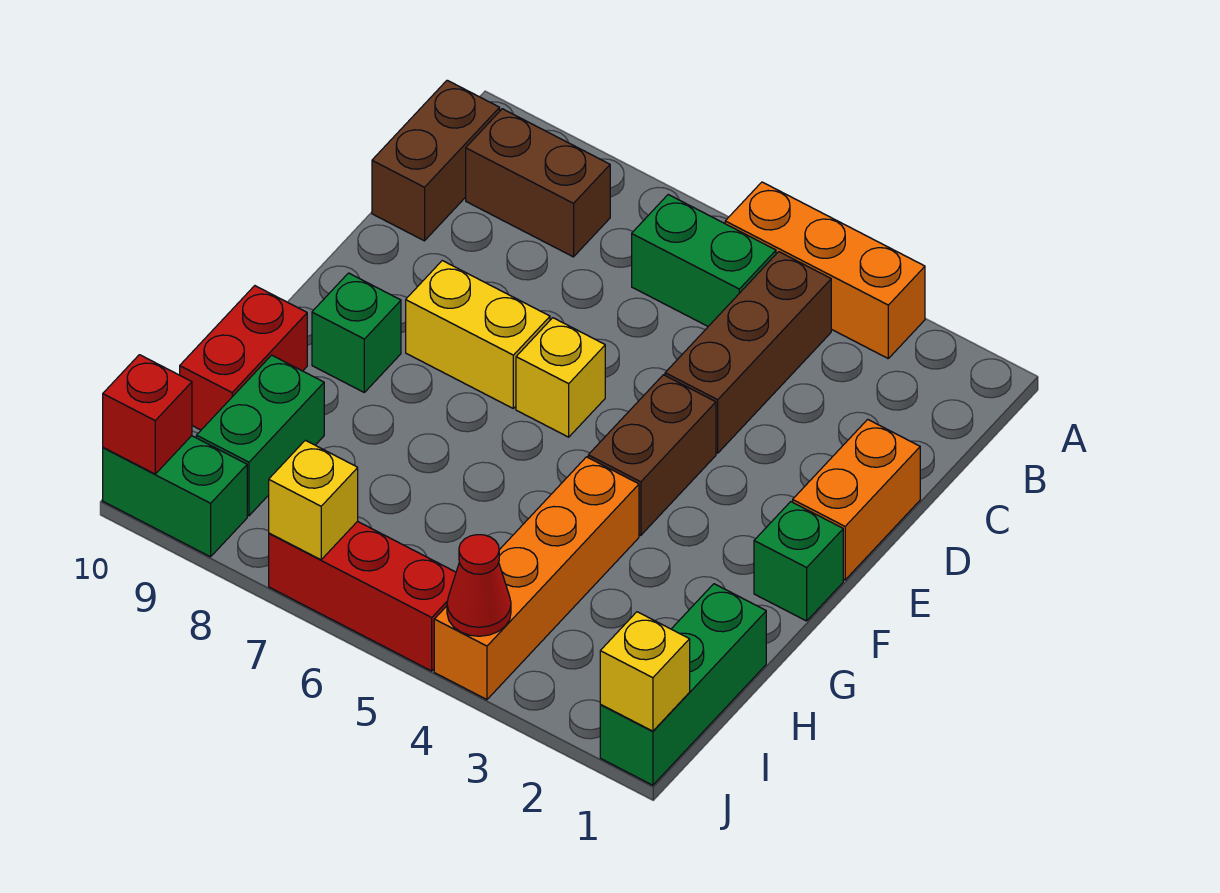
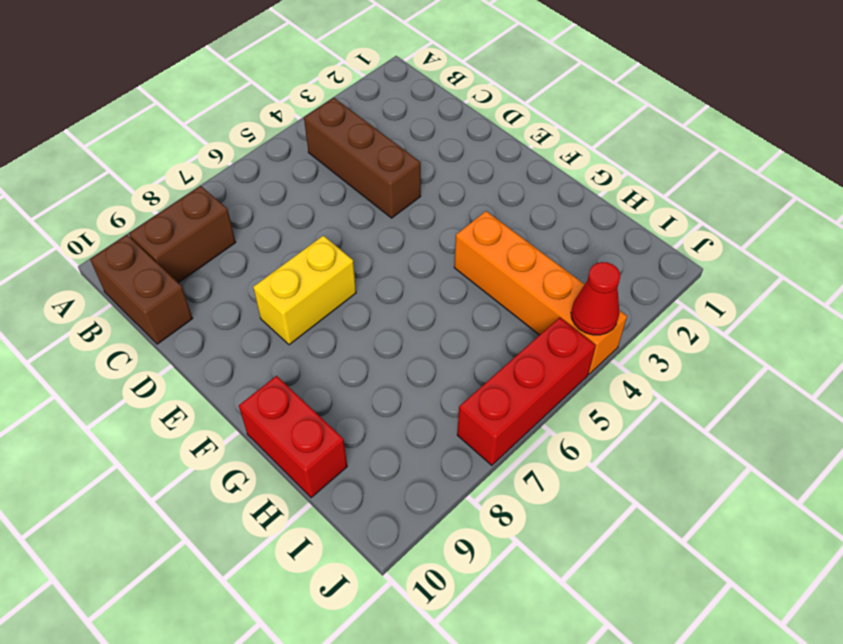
none -> orange 1x3 brick [725,182,925,358]
none -> green 1x2 brick [632,195,776,326]
none -> orange 1x2 brick [793,419,920,580]

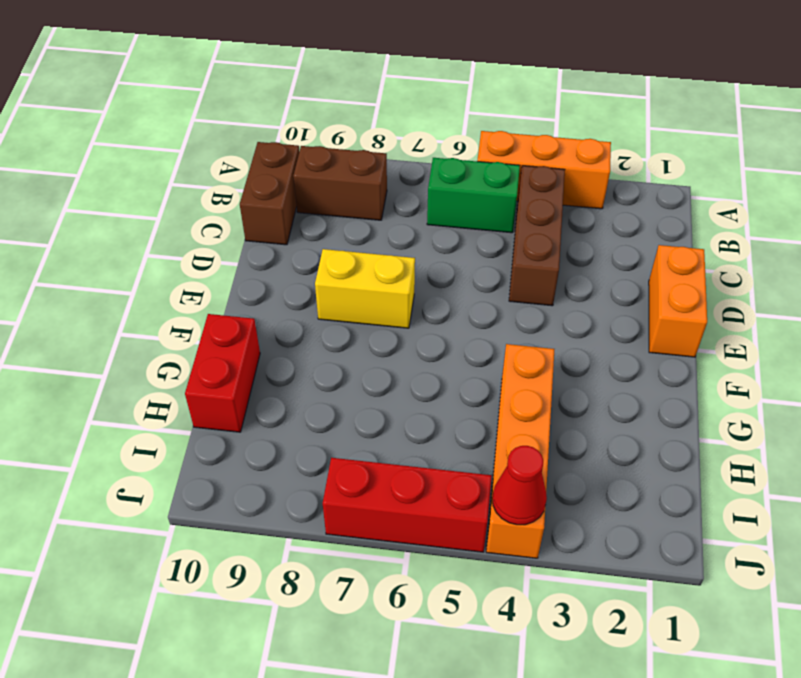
none -> brown 1x2 brick [588,375,716,535]
none -> yellow 1x1 brick [516,318,605,437]
none -> green 1x1 brick [754,502,843,621]

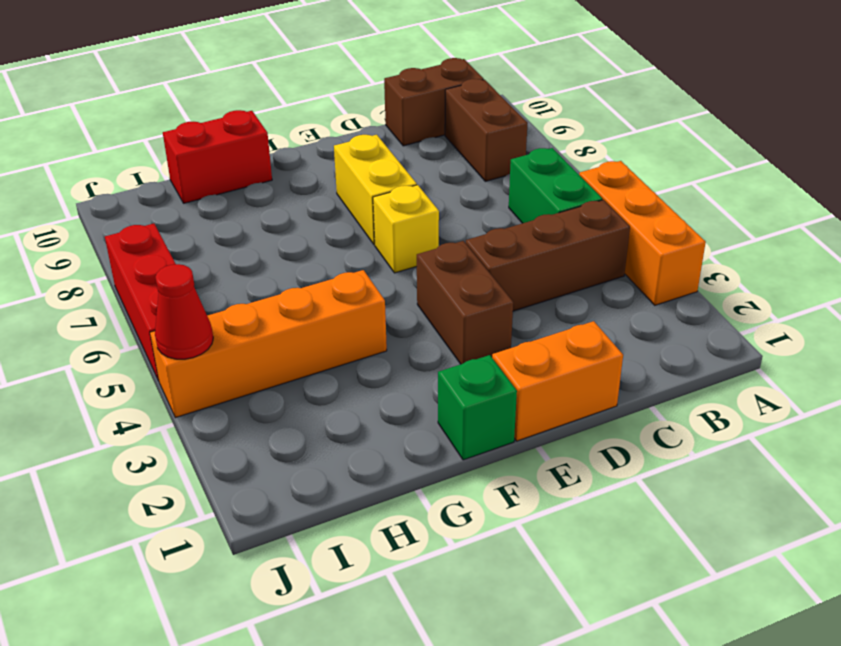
brown 1x2 brick [417,241,513,364] -> brown 1x2 brick turned to [588,375,716,535]
none -> green 1x1 brick [312,273,401,392]
none -> green 1x3 brick [600,584,766,785]
none -> green 1x2 brick [196,355,324,516]

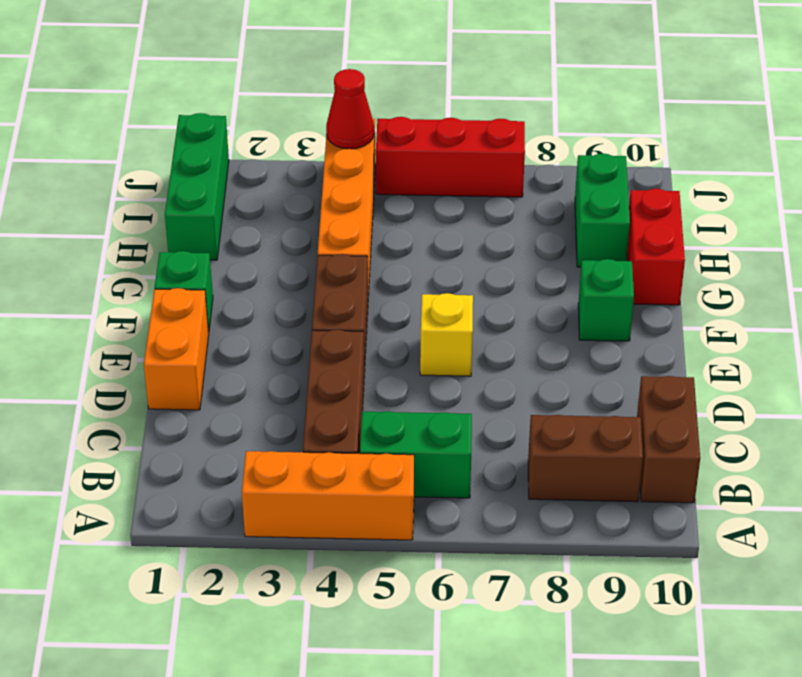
none -> yellow 1x2 brick [406,261,550,408]
none -> green 1x2 brick [103,436,247,557]
none -> yellow 1x1 brick [600,612,690,731]

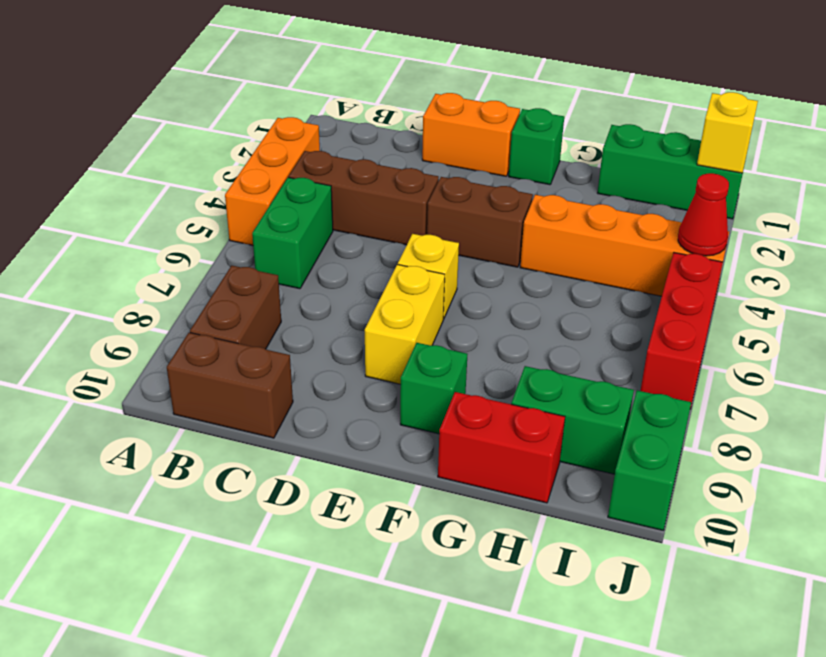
none -> yellow 1x1 brick [269,440,358,560]
none -> red 1x1 brick [103,355,192,474]

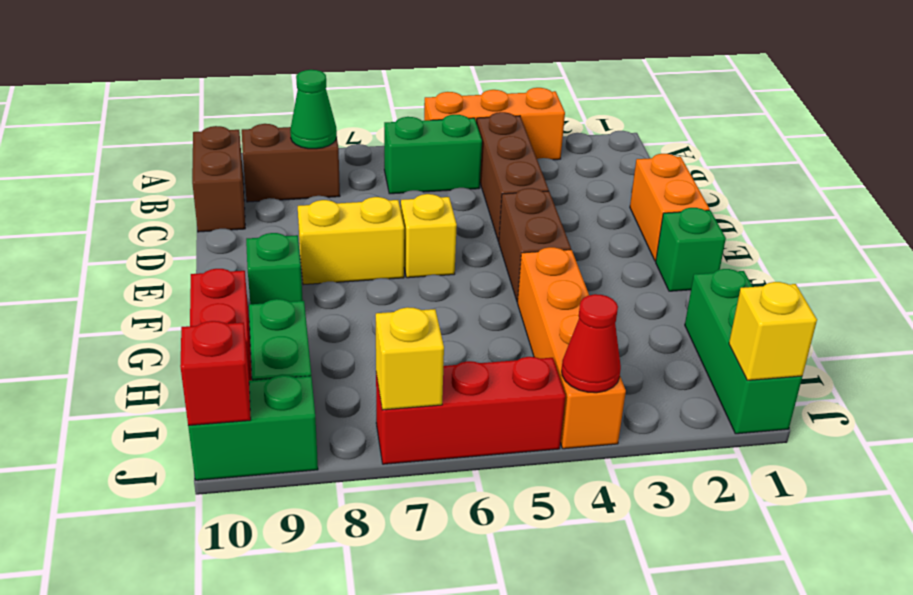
green 1x1 cone [290,70,337,149] -> none

